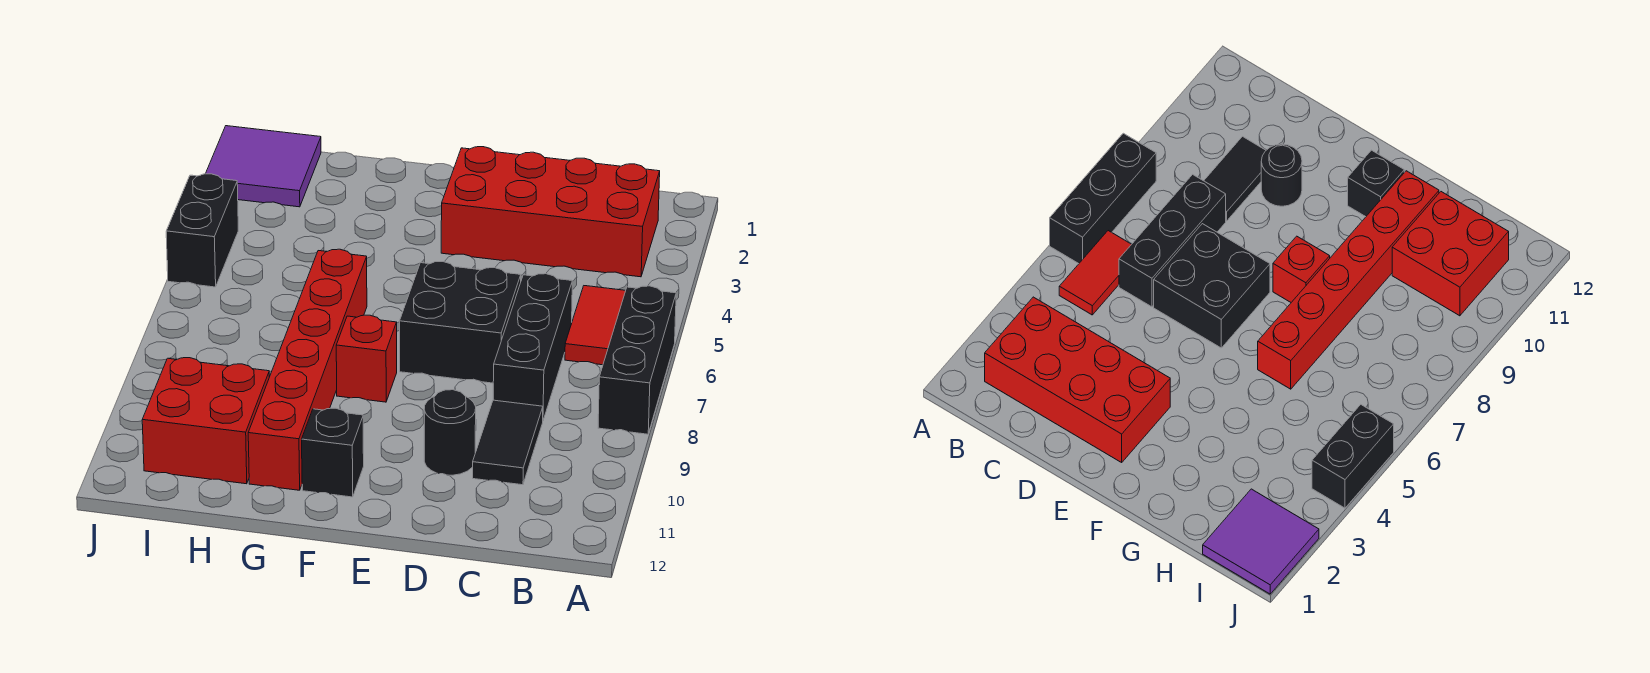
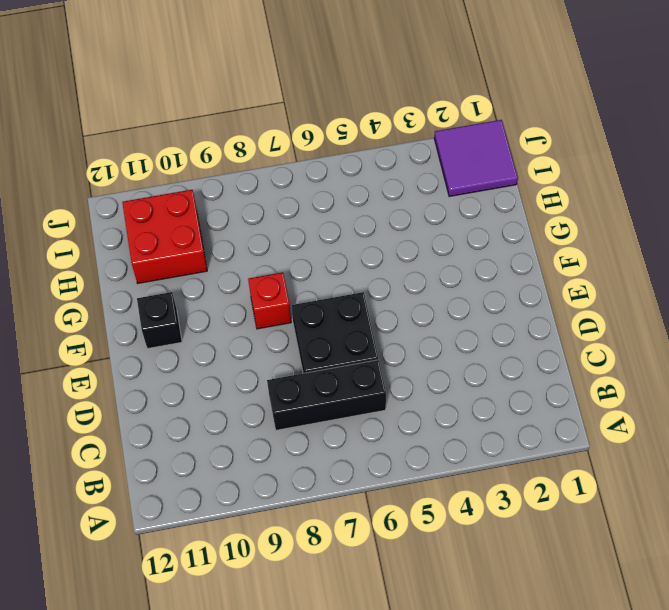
none -> black 1x3 brick [598,286,676,434]
none -> red 2x4 brick [441,147,660,277]
none -> red 1x2 tile [565,286,626,365]

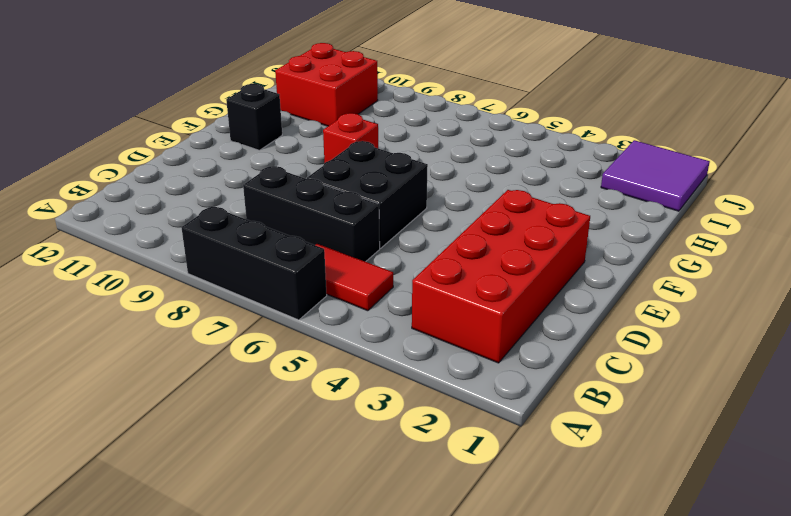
none -> black 1x2 tile [473,400,543,485]
none -> black 1x1 round brick [424,390,476,475]
none -> red 1x6 brick [248,249,367,490]

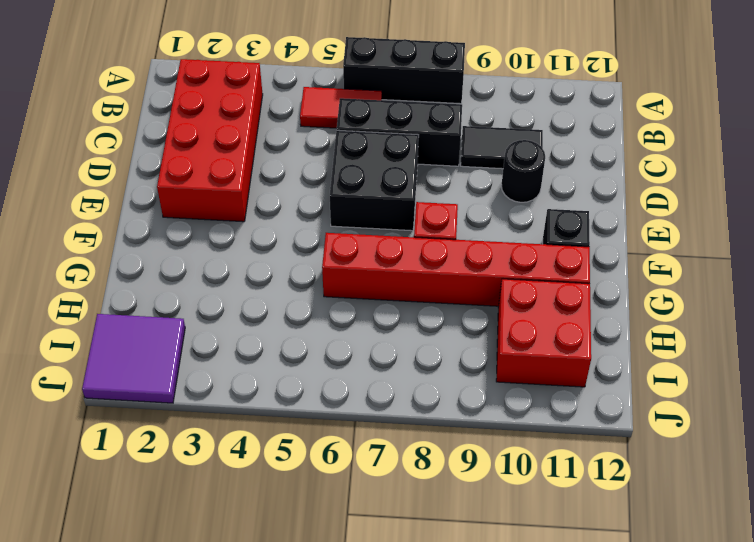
none -> black 1x2 brick [166,174,238,287]

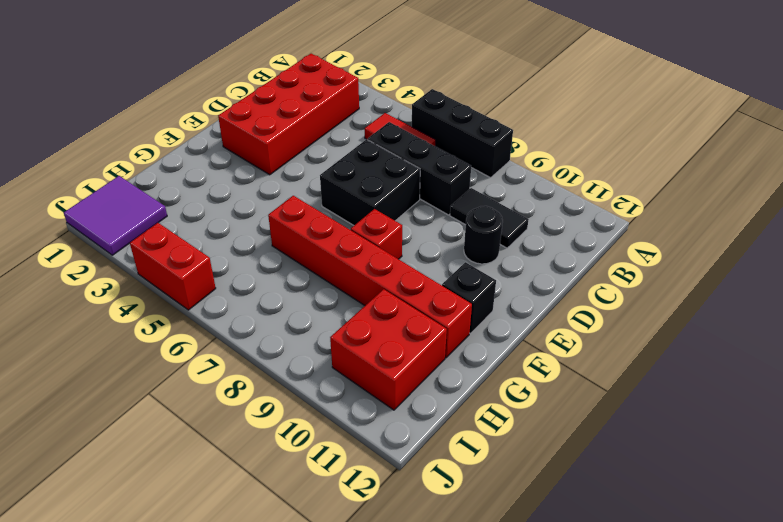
red 1x2 brick [130,223,216,310] -> black 1x2 brick [166,174,238,287]

